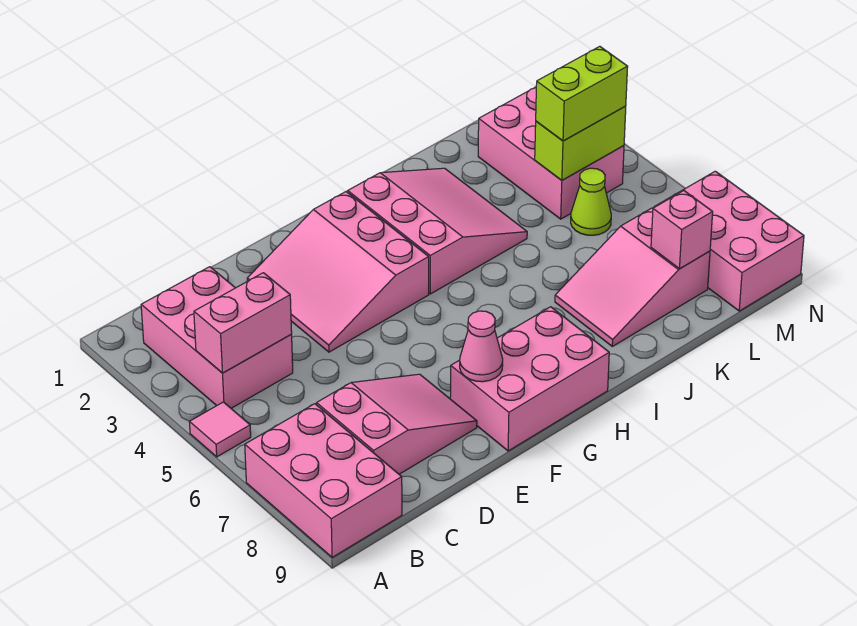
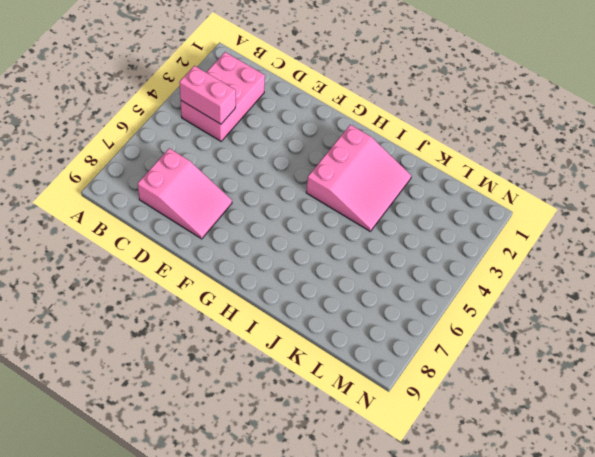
none -> pink 1x1 tile [190,402,251,457]
none -> pink 2x3 brick [245,404,402,557]
none -> pink 3x3 slope [247,192,429,352]

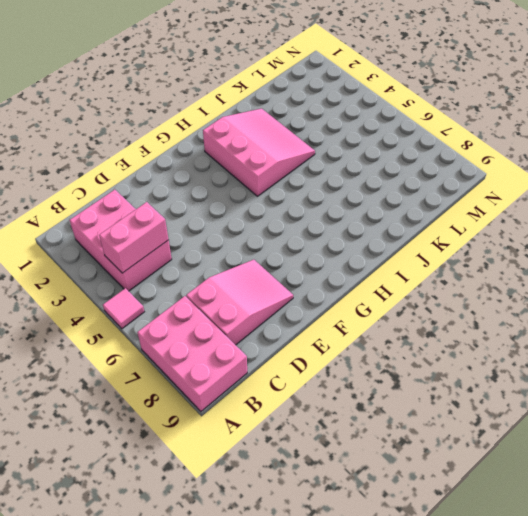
none -> pink 3x3 slope [247,192,429,352]
none -> pink 2x3 brick [450,307,609,451]
none -> pink 2x3 slope [555,208,710,346]

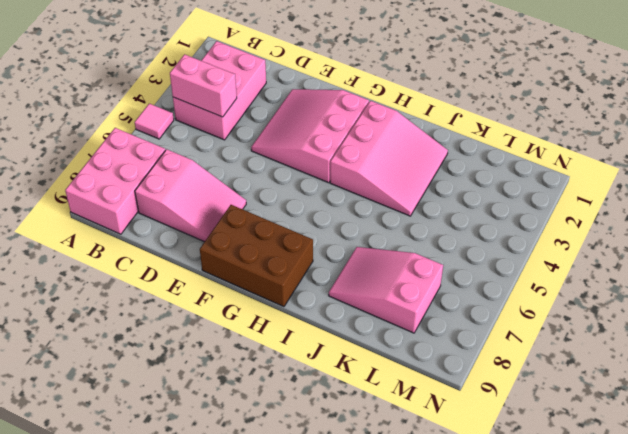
brown 2x3 brick [200,205,313,307] -> pink 2x3 brick [450,307,609,451]
none -> pink 2x3 brick [478,87,624,219]
none -> lime 1x1 cone [571,168,611,235]
none -> pink 2x3 brick [654,171,804,311]

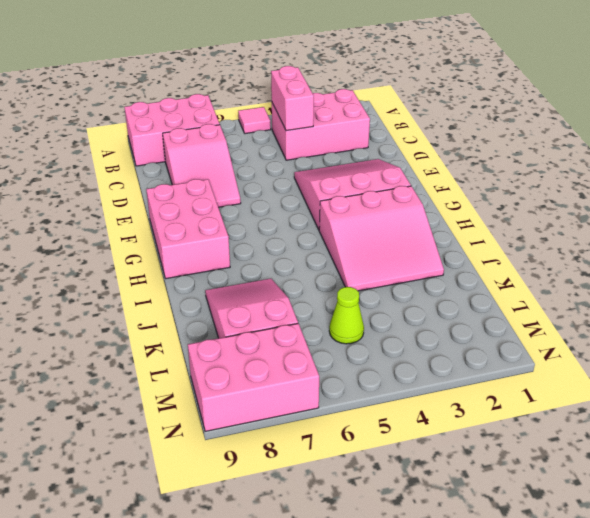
none -> pink 2x3 brick [478,87,624,219]
none -> pink 1x1 cone [460,311,503,382]
none -> lime 1x2 brick [535,106,626,180]

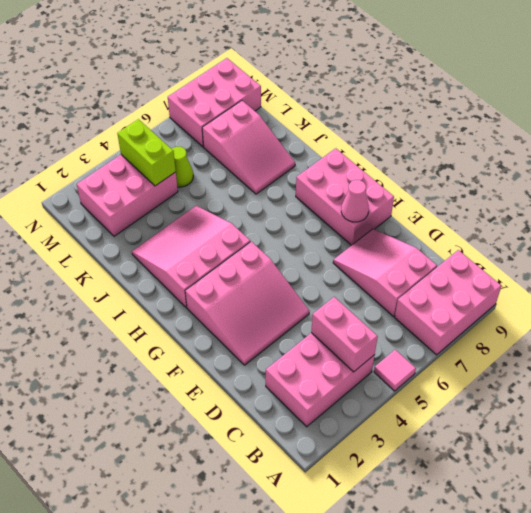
none -> pink 1x1 brick [651,191,713,269]
none -> lime 1x2 brick [536,46,628,141]

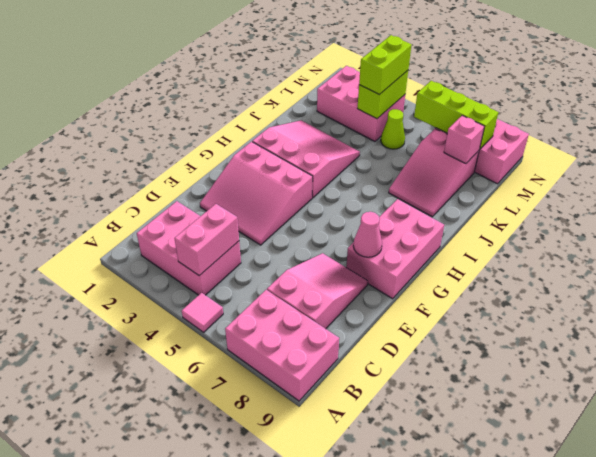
lime 1x3 brick [414,81,498,149] -> none

